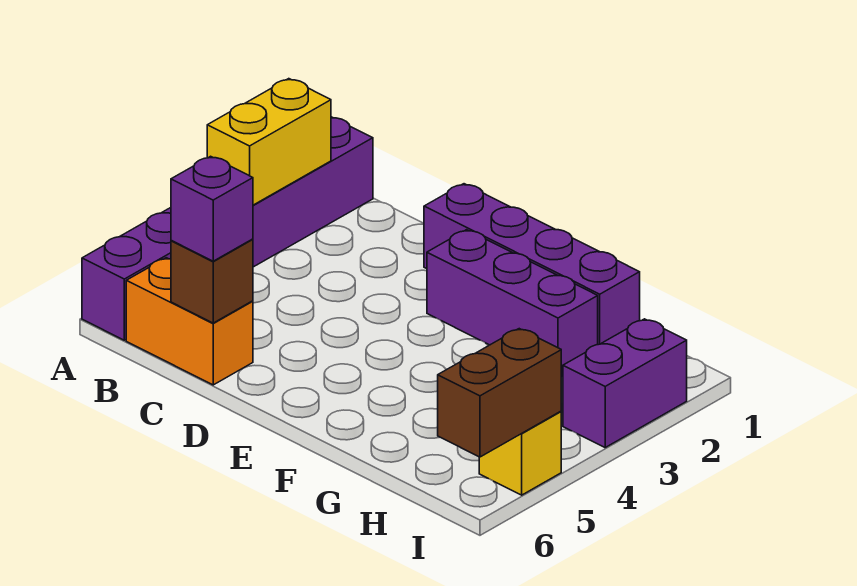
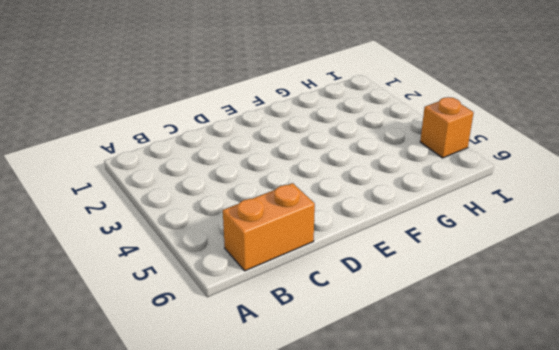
orange 1x1 brick [420,97,474,158] -> yellow 1x1 brick [479,411,561,495]
none -> purple 1x6 brick [82,117,373,340]
none -> purple 1x4 brick [424,184,640,345]

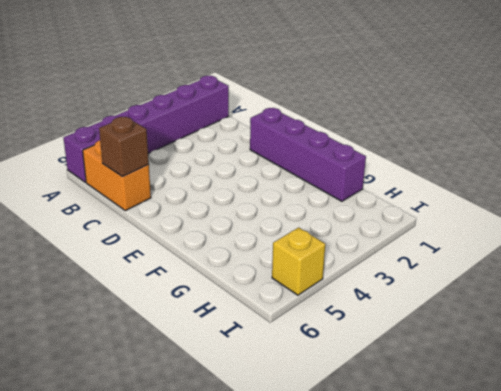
none -> purple 1x3 brick [427,230,598,377]
none -> purple 1x2 brick [563,319,687,447]

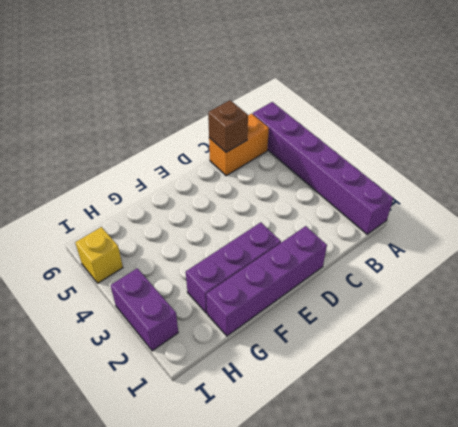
none -> yellow 1x2 brick [207,79,331,205]
none -> brown 1x2 brick [438,329,561,457]

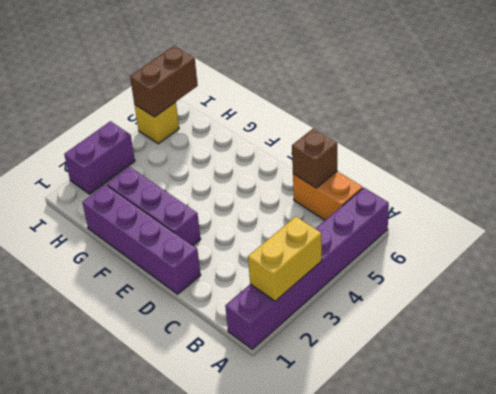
none -> purple 1x1 brick [171,156,253,261]

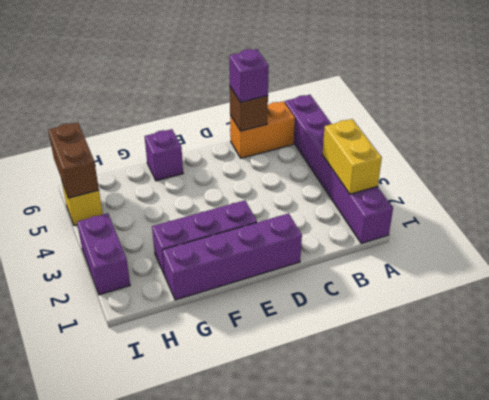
purple 1x1 brick [145,129,183,181] -> none

